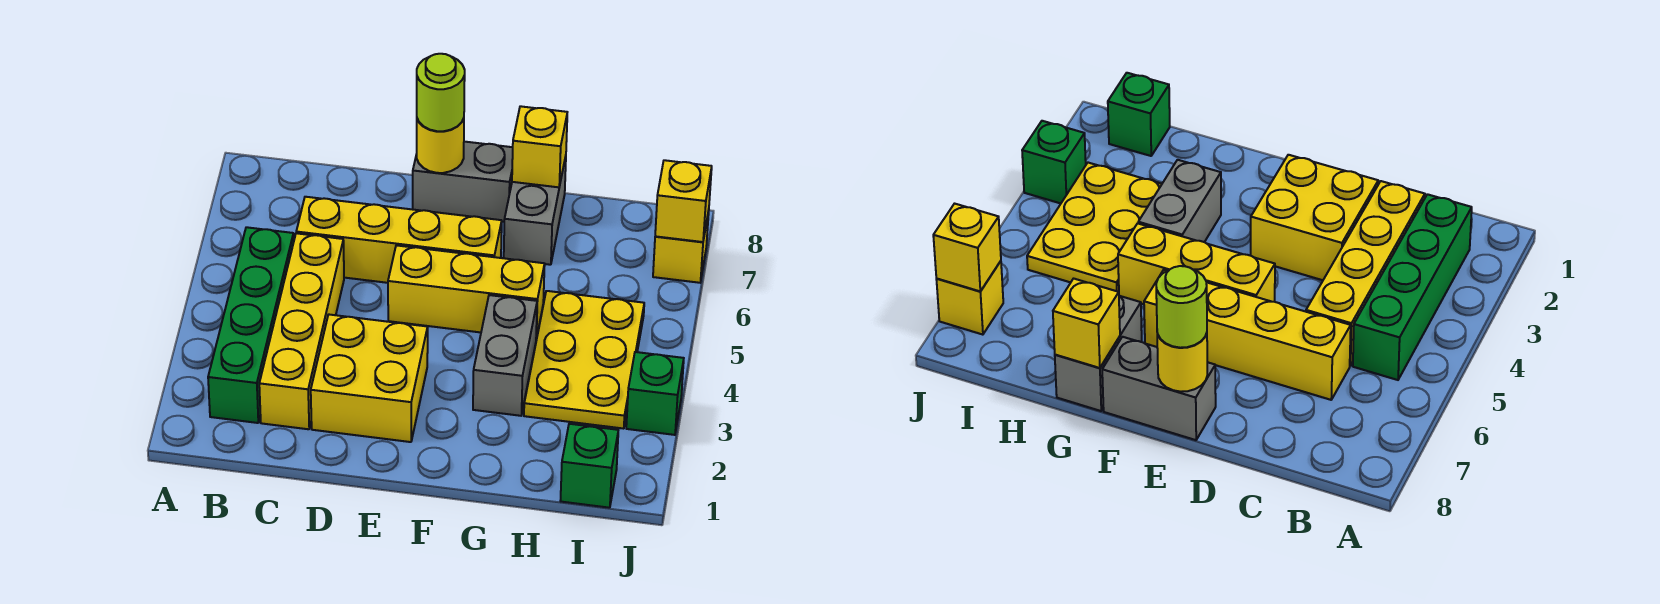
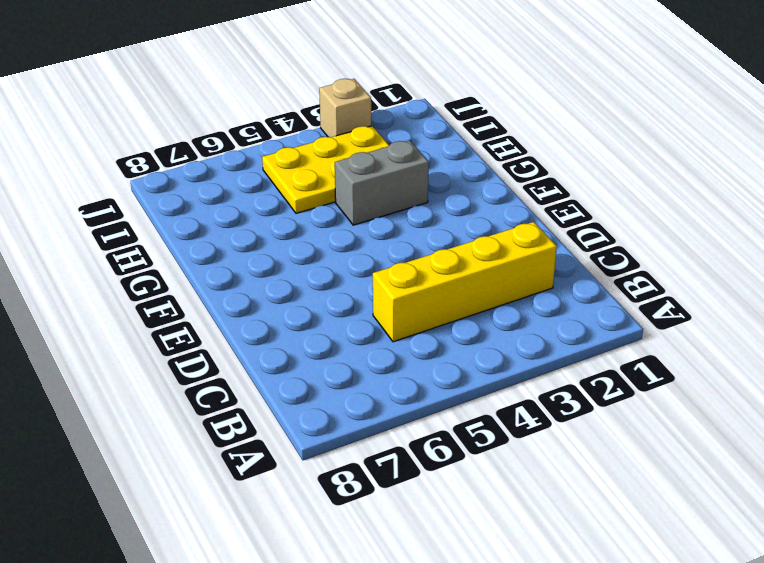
tan 1x1 brick [319,79,371,137] -> green 1x1 brick [626,352,684,435]
none -> green 1x4 brick [208,227,294,423]
none -> yellow 1x4 brick [296,197,502,283]
none -> yellow 2x2 brick [311,315,428,442]

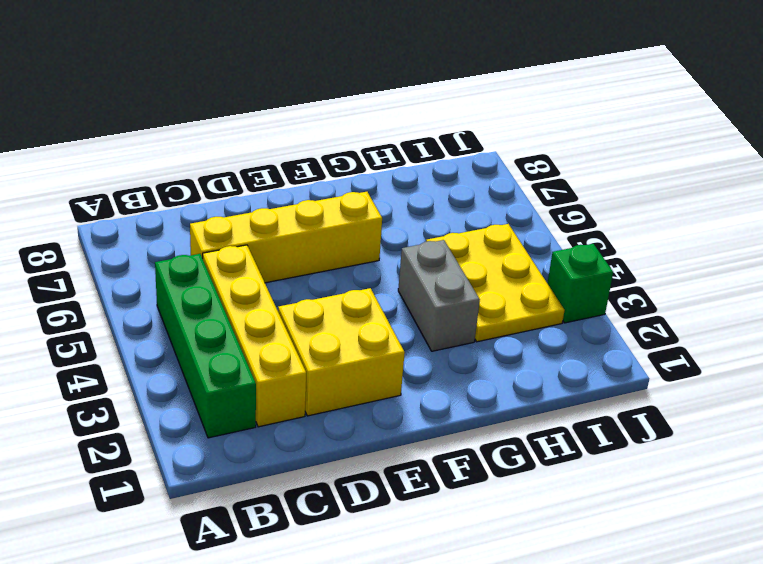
none -> yellow 1x3 brick [388,245,545,339]
none -> grey 1x2 brick [413,142,513,222]
none -> grey 1x2 brick [504,156,566,265]

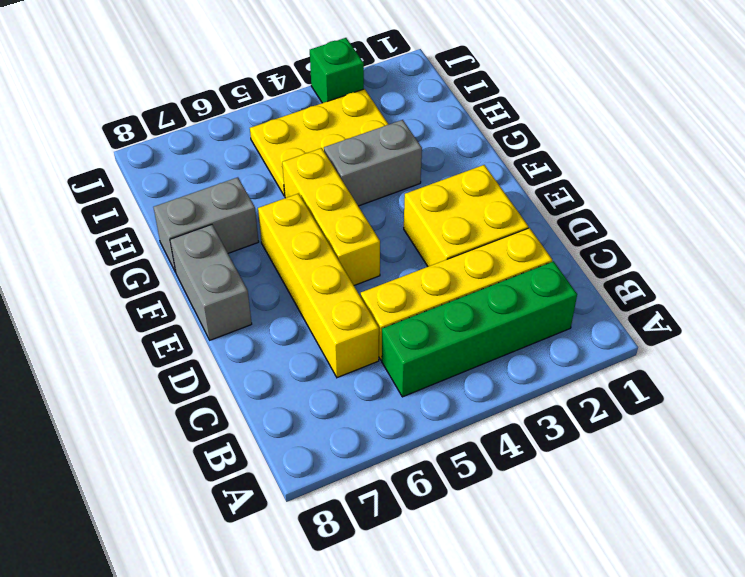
none -> green 1x1 brick [560,424,618,508]
none -> yellow 1x1 brick [653,211,709,283]
none -> yellow 1x1 round brick [417,118,464,173]

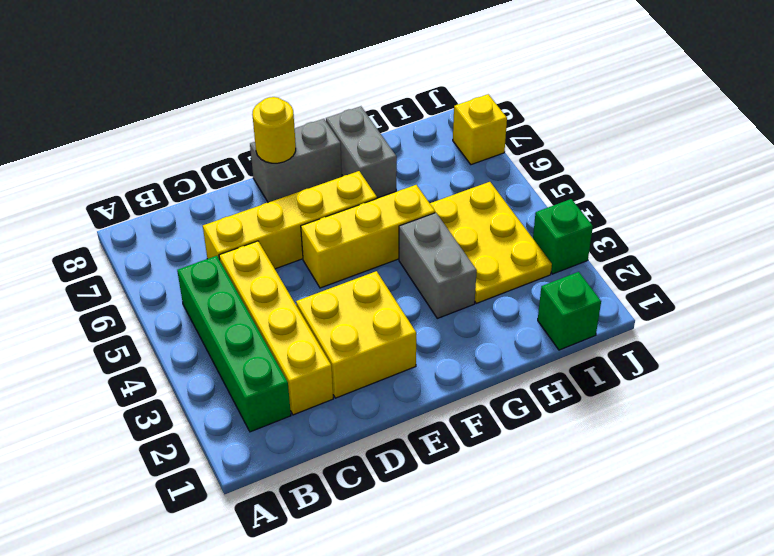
none -> yellow 1x1 brick [512,106,567,187]
none -> yellow 1x1 brick [655,160,712,242]
none -> lime 1x1 round brick [417,54,465,131]

